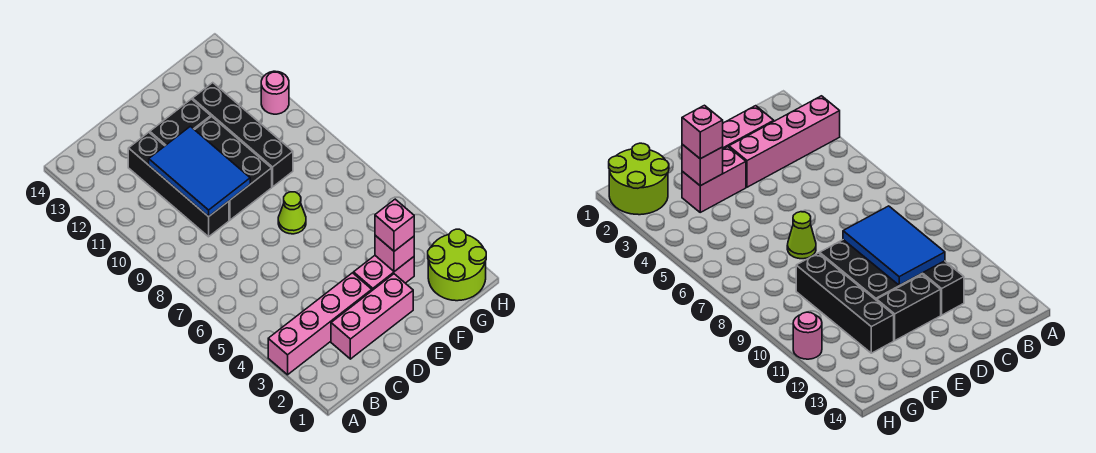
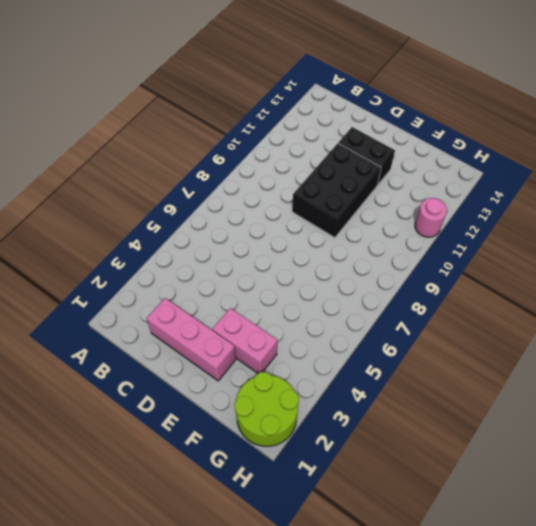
none -> pink 1x4 brick [268,273,372,375]
none -> black 1x4 brick [128,132,229,237]
none -> lime 1x1 cone [278,192,306,234]

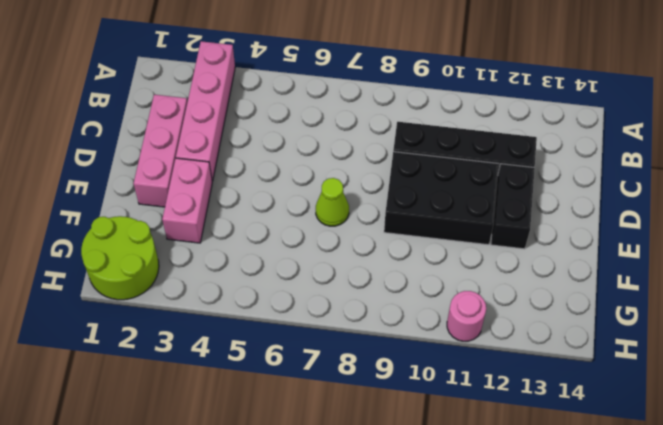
none -> black 1x4 brick [192,83,293,187]
none -> blue 2x3 tile [149,126,250,217]
none -> pink 1x1 brick [375,235,414,272]

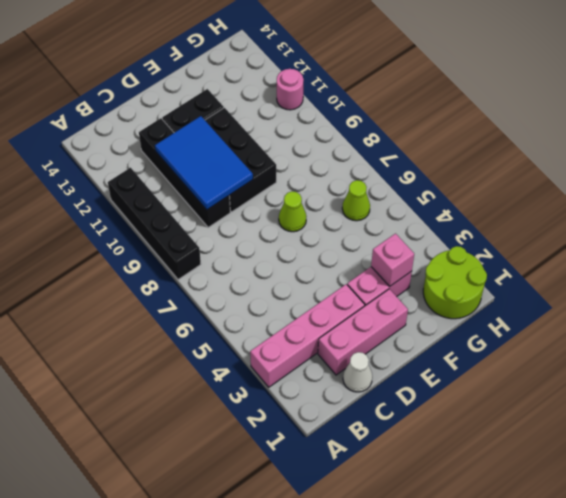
black 1x4 brick [108,168,201,280] -> black 1x4 brick moved to [192,83,293,187]
white 1x1 cone [343,352,372,392] -> none
lime 1x1 cone [342,180,370,221] -> none
none -> pink 1x1 brick [375,199,414,251]

